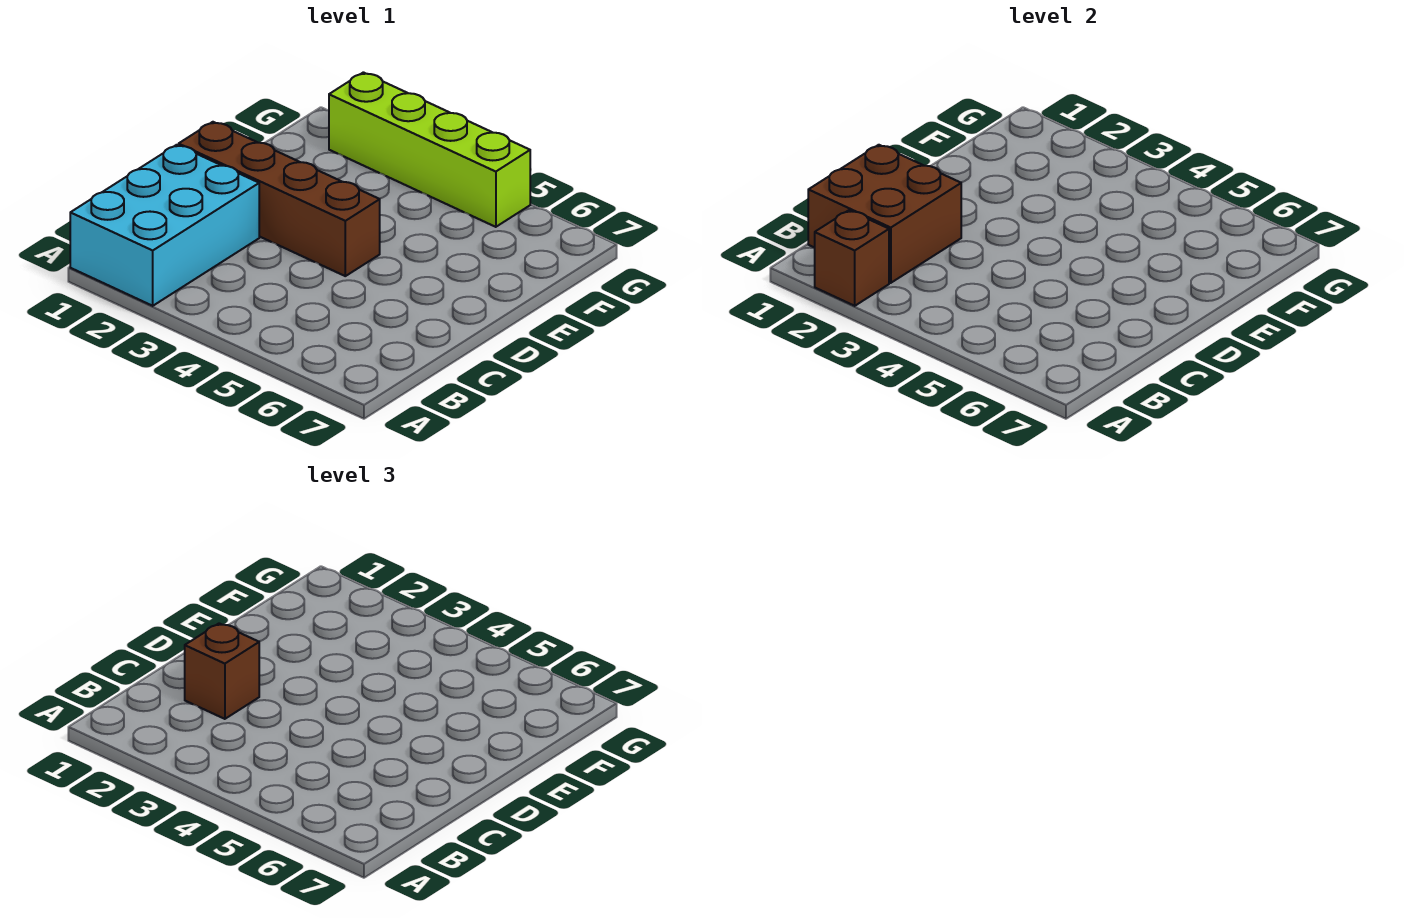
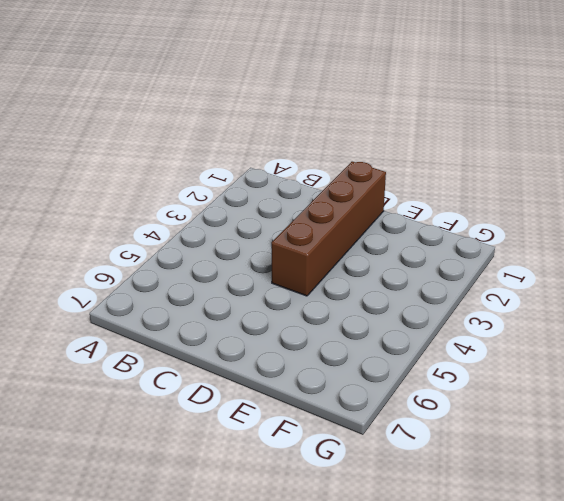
none -> cyan 2x3 brick [70,145,259,306]
none -> lime 1x4 brick [329,72,530,227]

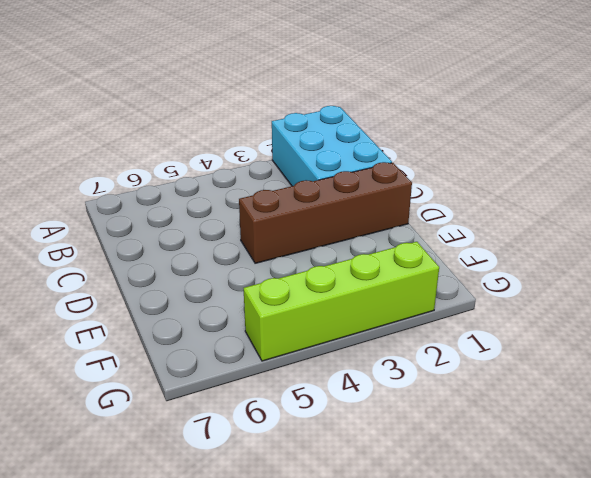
none -> brown 1x1 brick [815,210,889,306]
none -> brown 2x2 brick [808,145,961,283]

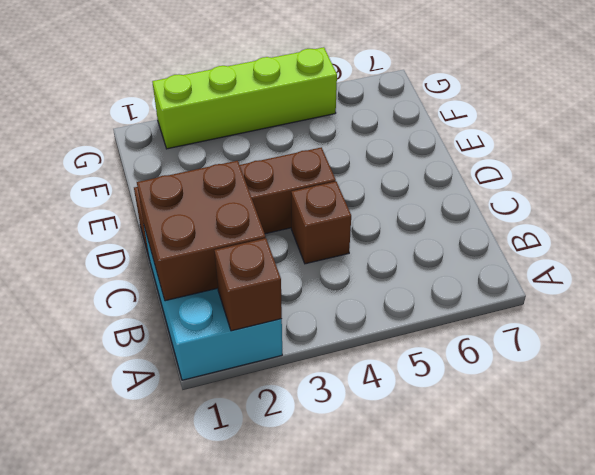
brown 1x1 brick [291,182,351,264] -> brown 1x1 brick moved to [185,623,259,719]

